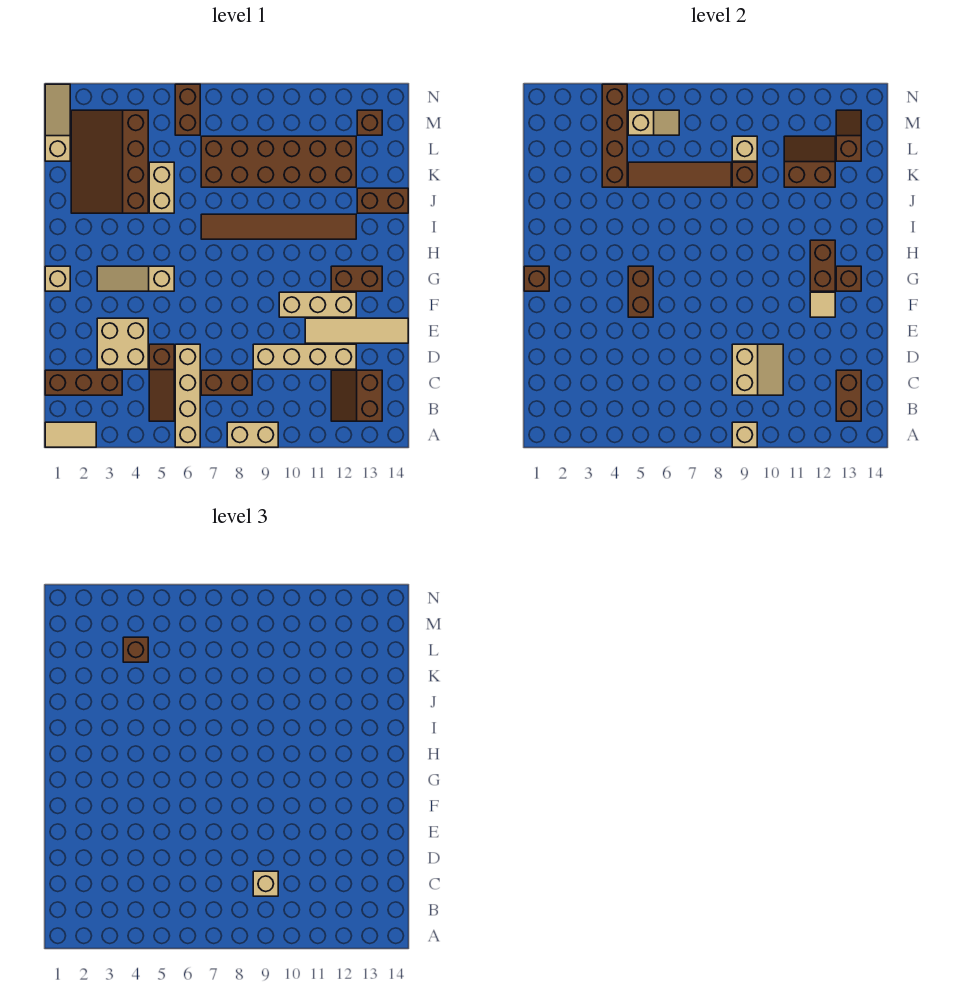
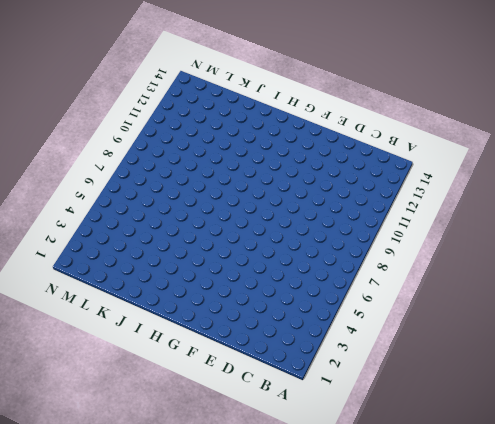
none -> tan 1x2 tile [45,422,96,447]
none -> tan 1x4 brick [175,344,200,447]
none -> tan 1x2 brick [227,422,278,447]
none -> brown 1x3 slope [149,344,174,421]

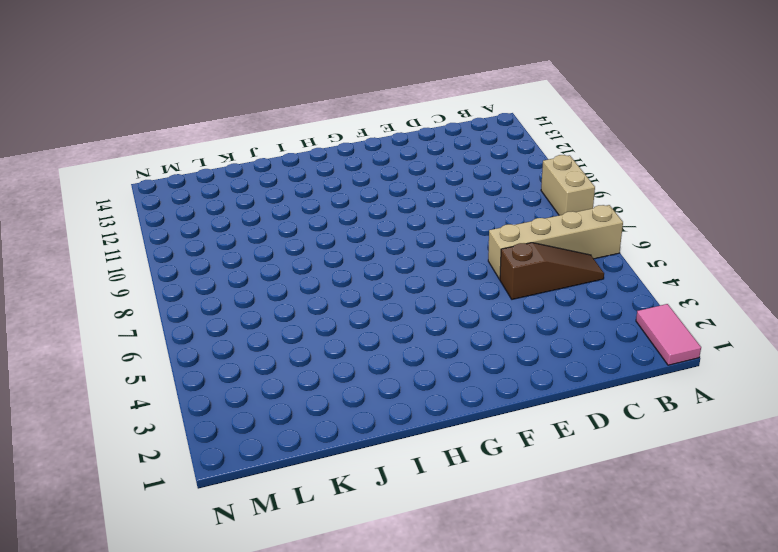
pink 1x2 tile [636,304,701,365] -> tan 1x2 tile [45,422,96,447]
none -> brown 2x2 slope [331,370,382,421]
none -> brown 1x3 brick [45,370,122,395]
none -> brown 1x2 brick [201,370,252,395]
none -> tan 2x2 brick [97,318,148,369]

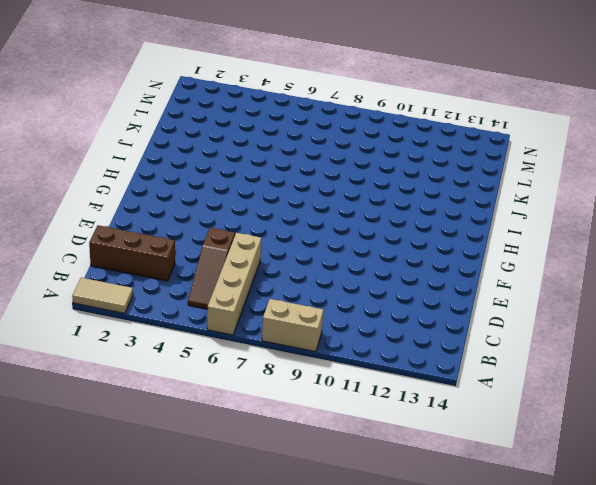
none -> brown 2x2 slope [331,370,382,421]
none -> brown 1x2 brick [201,370,252,395]
none -> tan 2x2 brick [97,318,148,369]
none -> tan 1x4 brick [253,344,356,369]

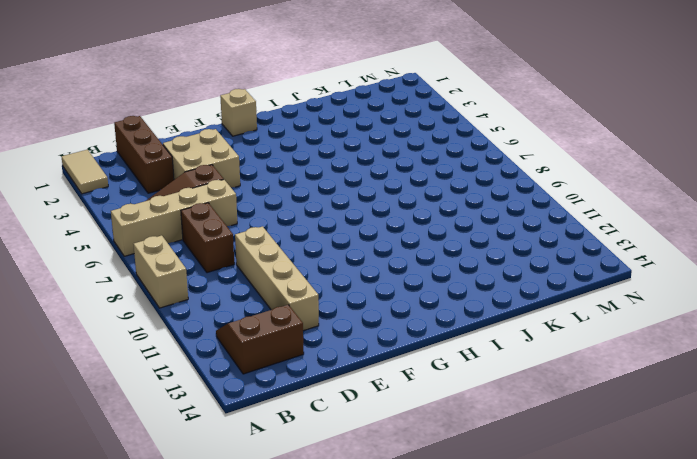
none -> tan 1x4 tile [305,318,408,343]
none -> tan 1x3 brick [279,292,356,317]
none -> tan 1x3 slope [97,266,174,291]
none -> brown 1x2 brick [331,266,382,291]

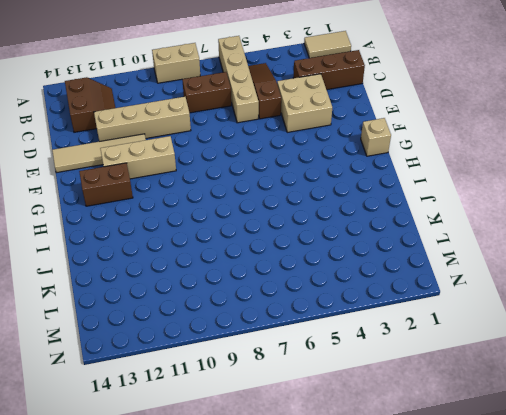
none -> tan 1x3 slope [97,266,174,291]
none -> brown 1x6 tile [201,214,356,239]
none -> brown 3x4 slope [71,110,148,213]
none -> tan 1x2 brick [149,162,174,213]

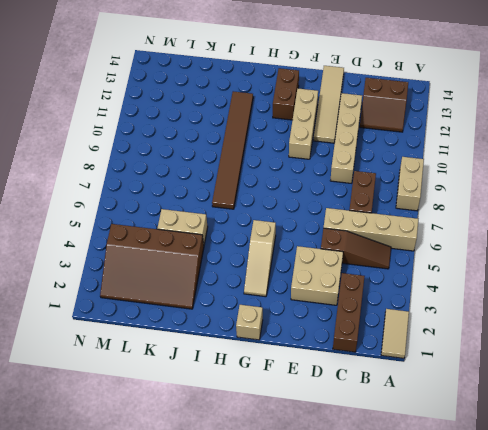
none -> brown 1x2 brick [357,188,408,213]
none -> brown 2x6 brick [201,136,356,187]
none -> tan 1x3 slope [45,84,70,161]
none -> brown 1x2 brick [175,84,200,135]

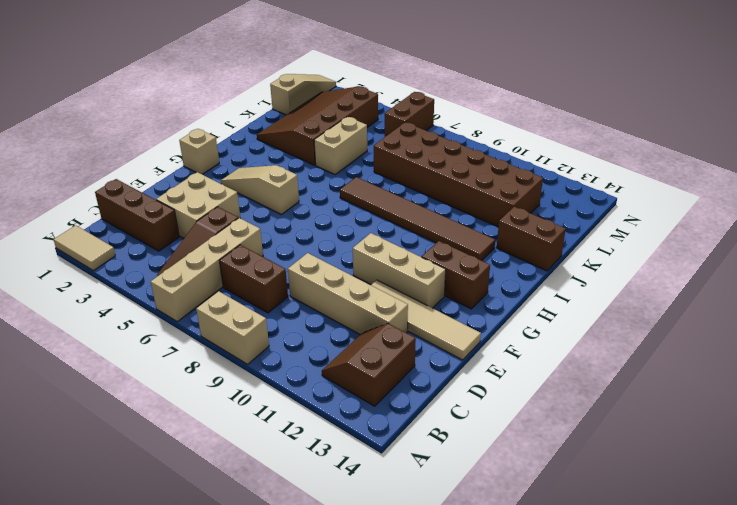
none -> brown 1x1 brick [357,110,382,135]
none -> tan 1x1 brick [732,422,757,447]
none -> brown 1x2 brick [836,370,861,421]
none -> tan 2x2 slope [732,344,783,395]

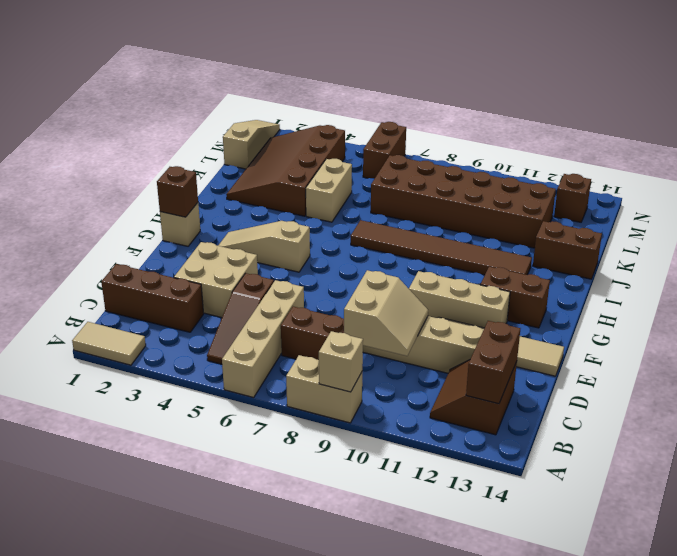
none -> brown 1x2 brick [628,266,653,317]
none -> tan 1x1 tile [810,292,835,317]
none -> brown 1x2 brick [810,240,835,291]
none -> brown 1x1 brick [836,266,861,291]

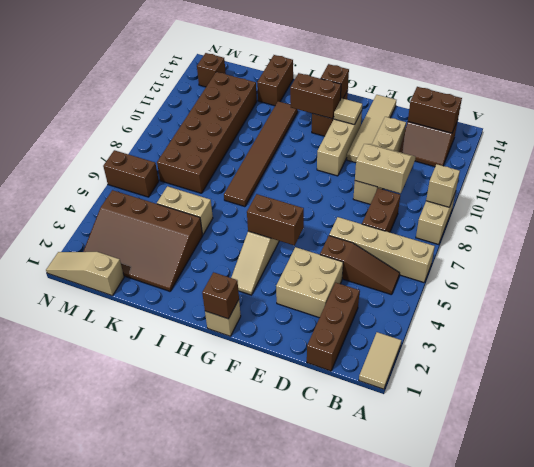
none -> brown 1x4 brick [602,84,627,187]
none -> brown 1x4 tile [628,162,731,187]
none -> brown 1x1 brick [732,162,757,187]
none -> brown 2x2 slope [784,136,835,187]

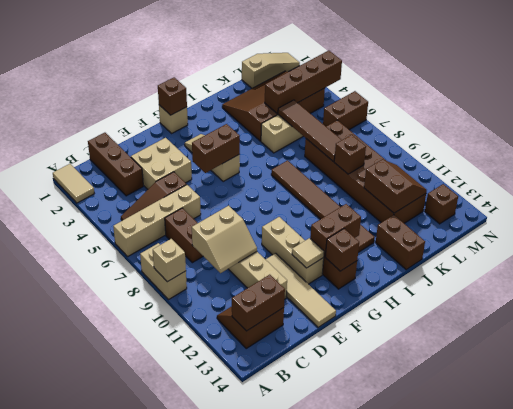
none -> tan 1x1 brick [732,136,757,161]
none -> brown 1x2 slope [836,110,861,161]
none -> tan 1x2 slope [628,110,679,135]
none -> tan 1x1 brick [253,871,278,896]

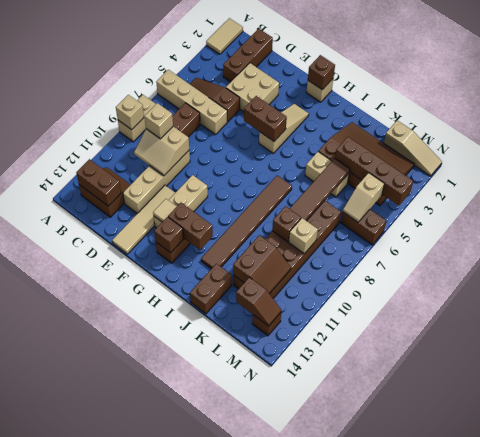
none -> brown 1x1 brick [123,637,148,662]

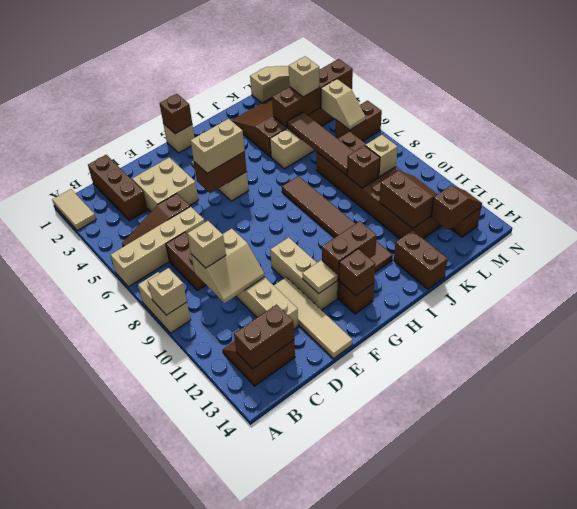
tan 1x2 brick [190,119,245,173] -> none
tan 1x1 brick [289,56,319,97] -> brown 1x1 brick [123,637,148,662]

